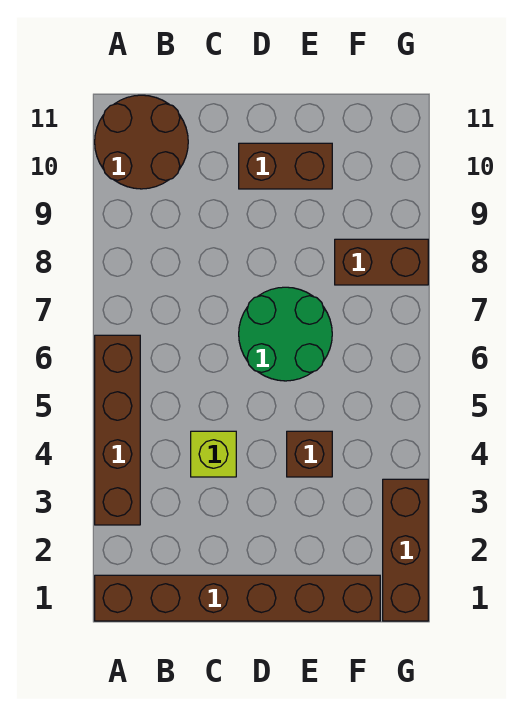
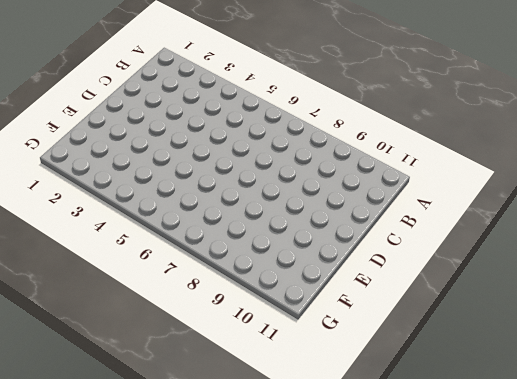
none -> brown 1x6 brick [95,575,380,621]
none -> brown 1x4 brick [95,335,140,525]

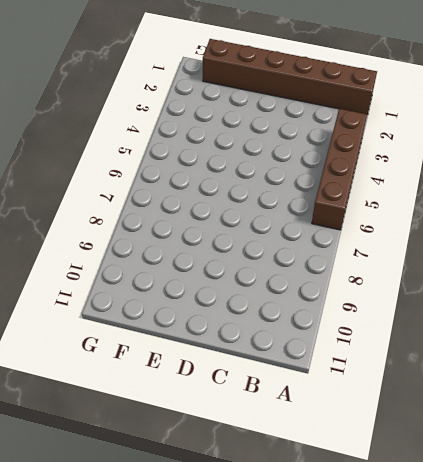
none -> brown 2x2 round brick [95,95,188,189]
none -> lime 1x1 brick [191,431,236,477]

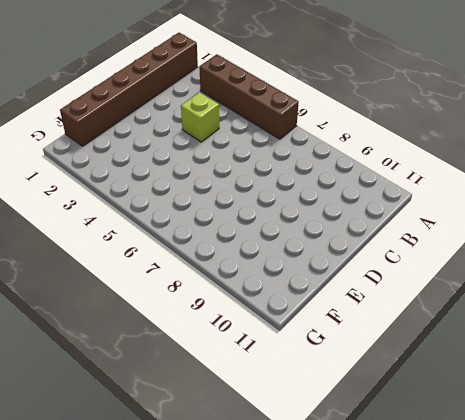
none -> brown 2x2 round brick [95,95,188,189]
none -> green 2x2 round brick [239,287,332,381]

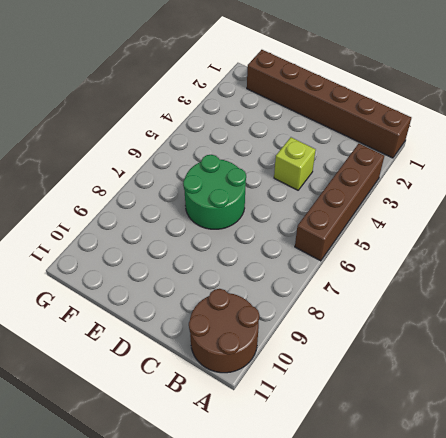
none -> brown 1x2 brick [239,143,332,189]
none -> brown 1x1 brick [287,431,332,477]

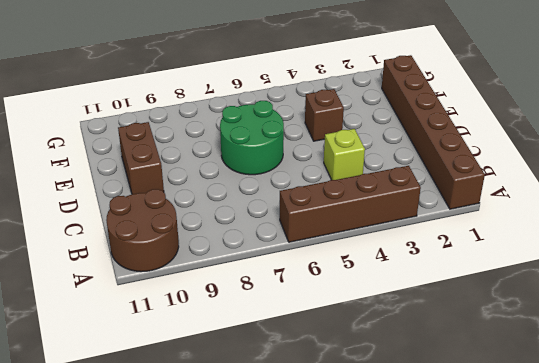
none -> brown 1x2 brick [335,239,428,285]
none -> brown 1x3 brick [383,479,428,621]

